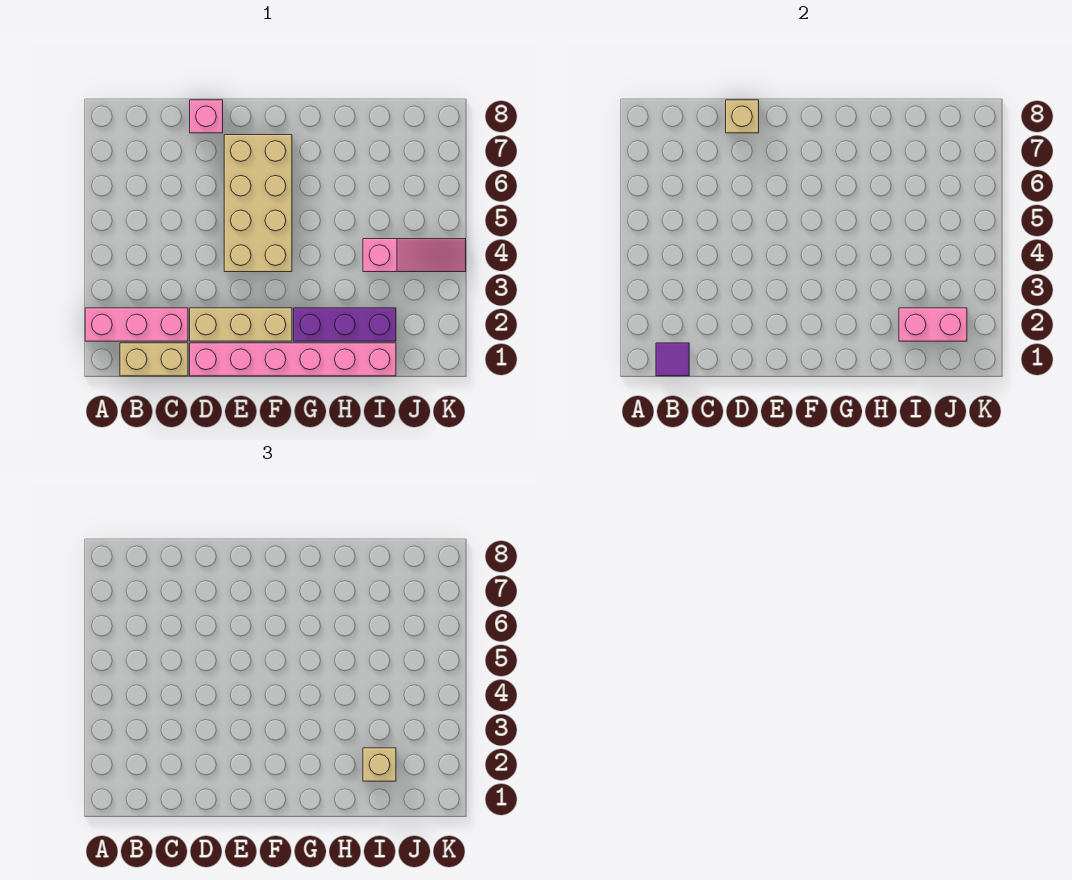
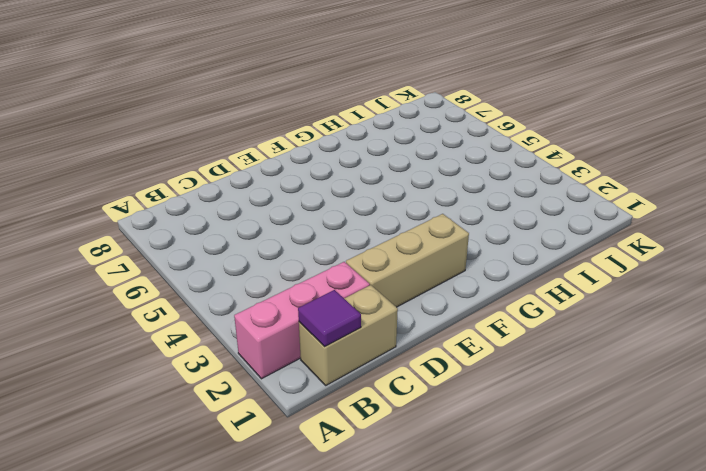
none -> pink 1x6 brick [190,343,396,376]
none -> pink 1x1 brick [190,100,223,133]
none -> tan 2x4 brick [224,135,292,272]

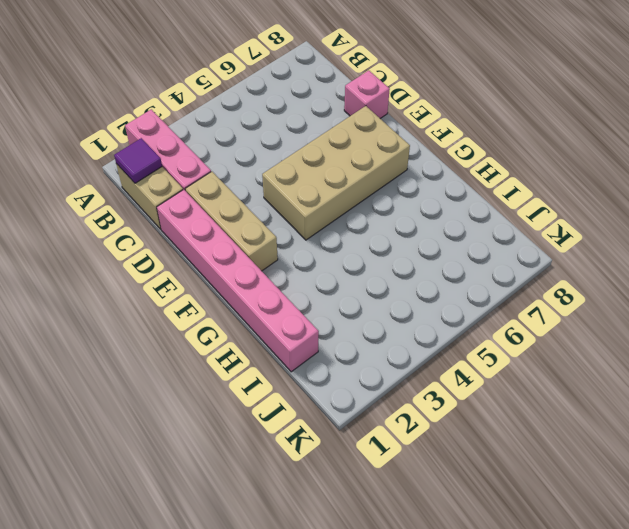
none -> purple 1x3 brick [294,308,396,341]
none -> pink 1x3 slope [363,239,466,272]
none -> tan 1x1 brick [726,100,759,133]

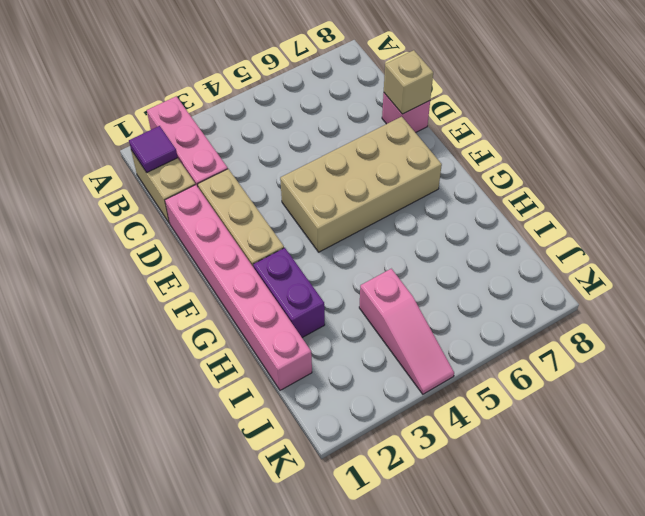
purple 1x2 brick [253,248,325,338] -> purple 1x3 brick [294,308,396,341]
none -> pink 1x2 brick [899,308,967,341]
none -> tan 1x1 brick [363,748,396,781]

